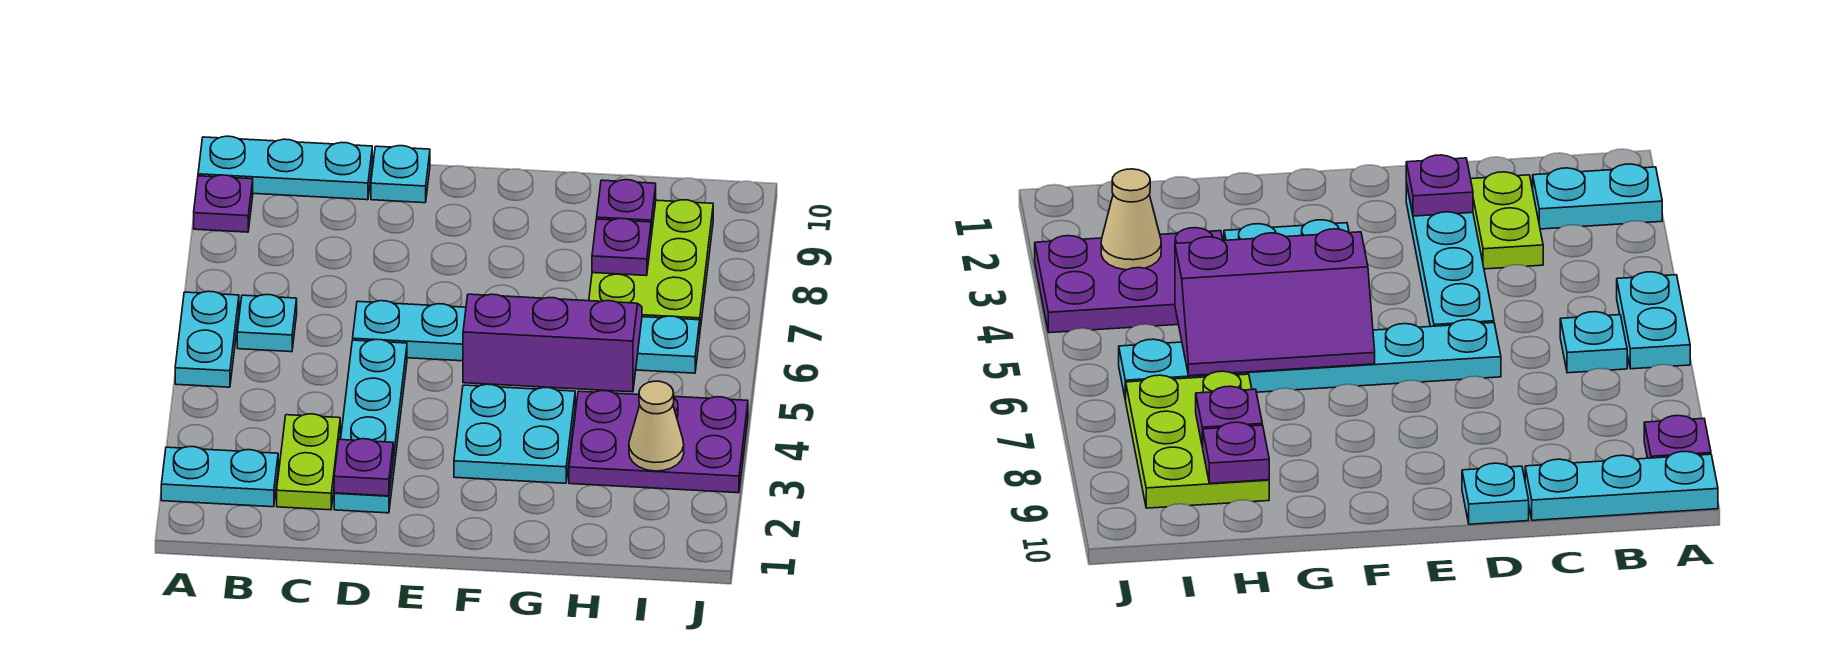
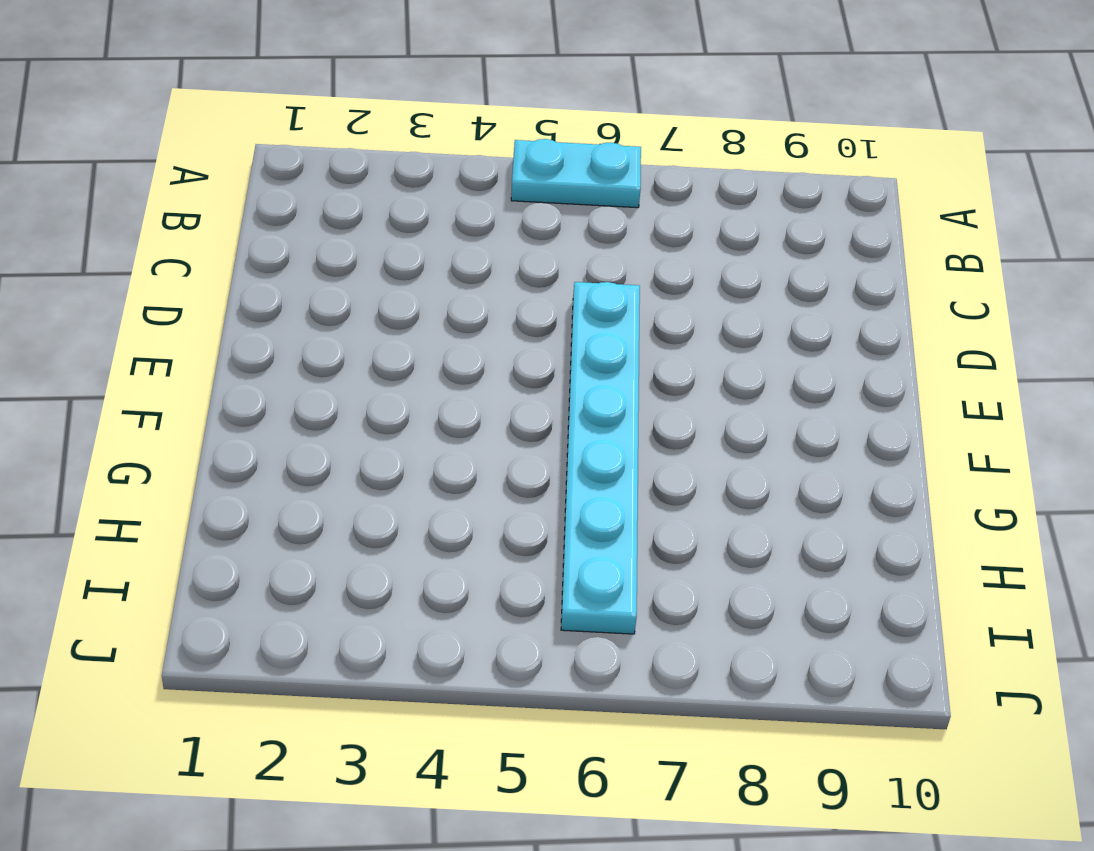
none -> cyan 1x2 plate [161,447,278,507]
none -> purple 1x1 plate [194,175,253,232]
none -> cyan 1x3 plate [198,136,372,200]

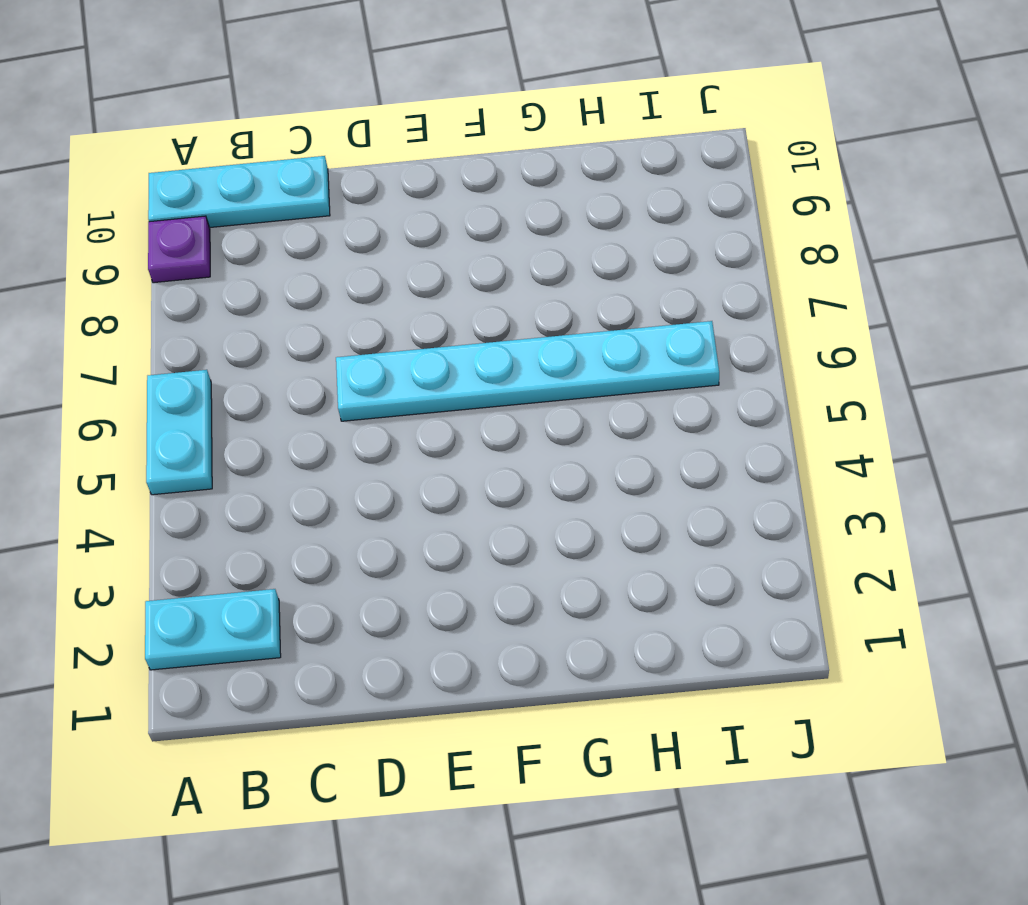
none -> cyan 1x1 plate [237,295,297,352]
none -> lime 1x2 plate [277,414,340,510]
none -> cyan 1x4 plate [334,339,407,513]

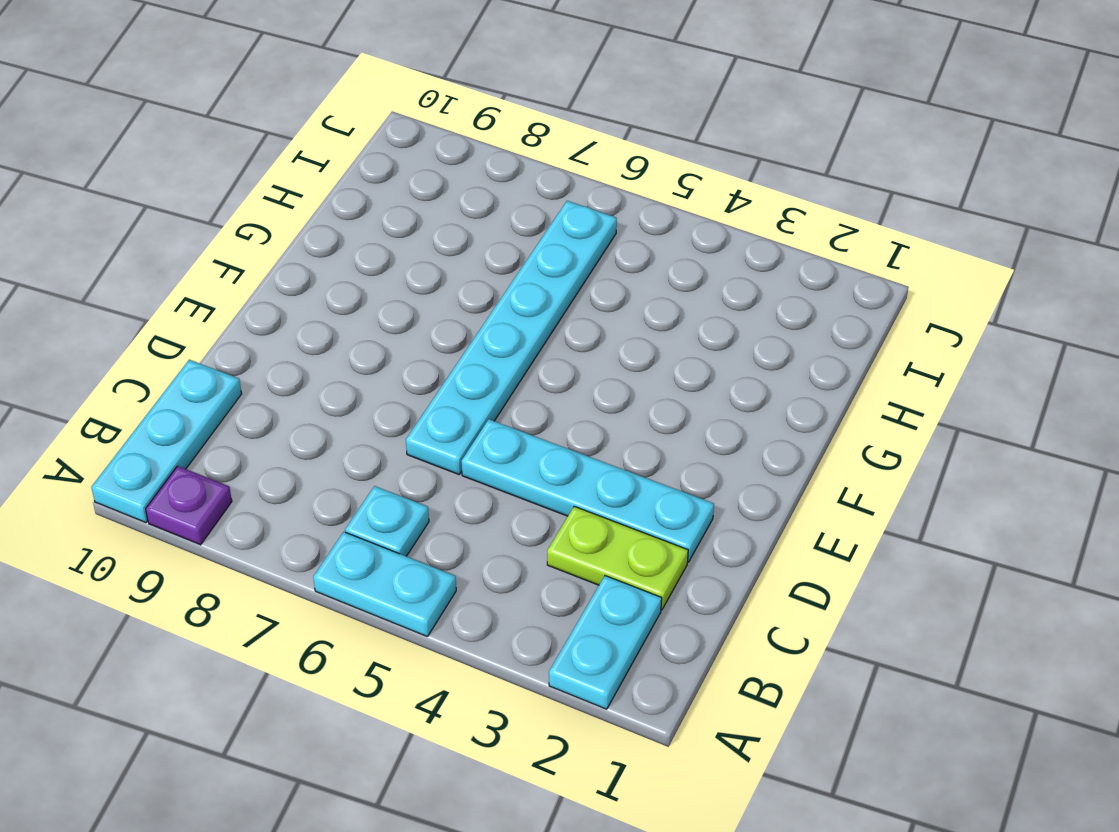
none -> cyan 1x1 plate [371,146,430,203]
none -> cyan 2x2 plate [454,384,575,483]
none -> purple 2x3 plate [569,391,748,493]

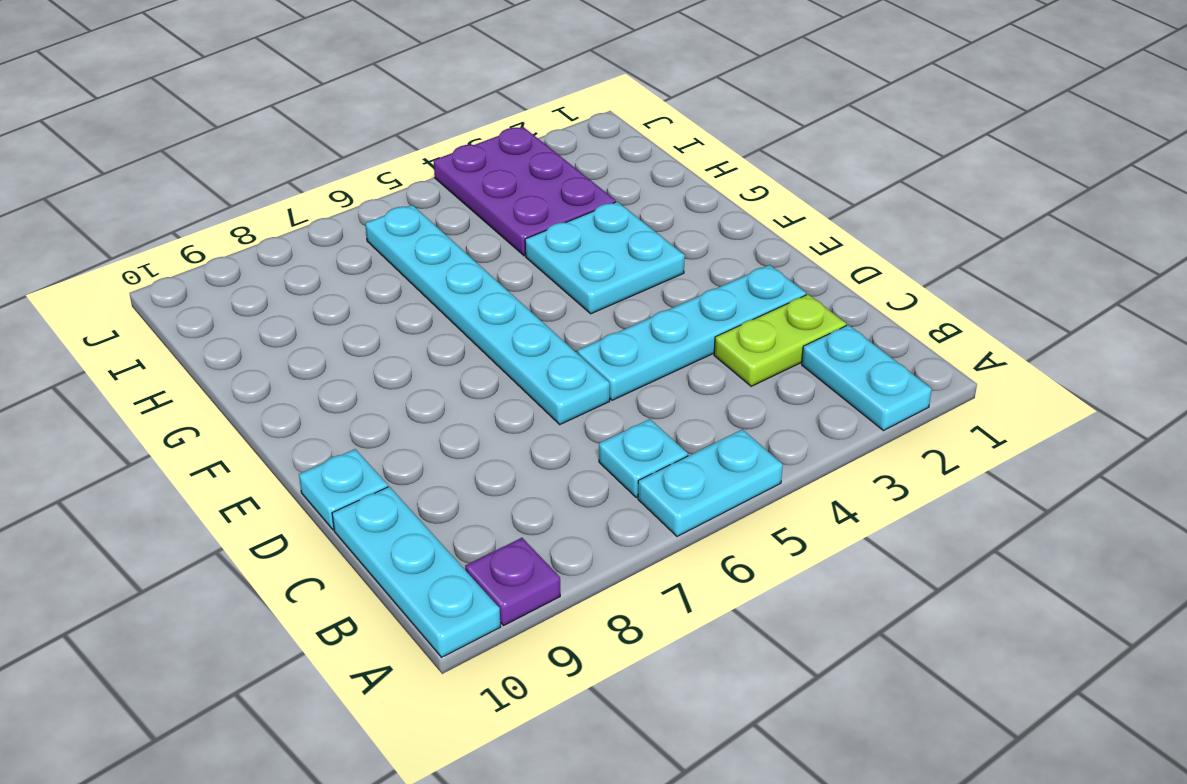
none -> lime 2x3 plate [589,200,713,329]
none -> purple 1x1 plate [334,439,393,496]
none -> purple 2x3 slope [463,294,642,392]

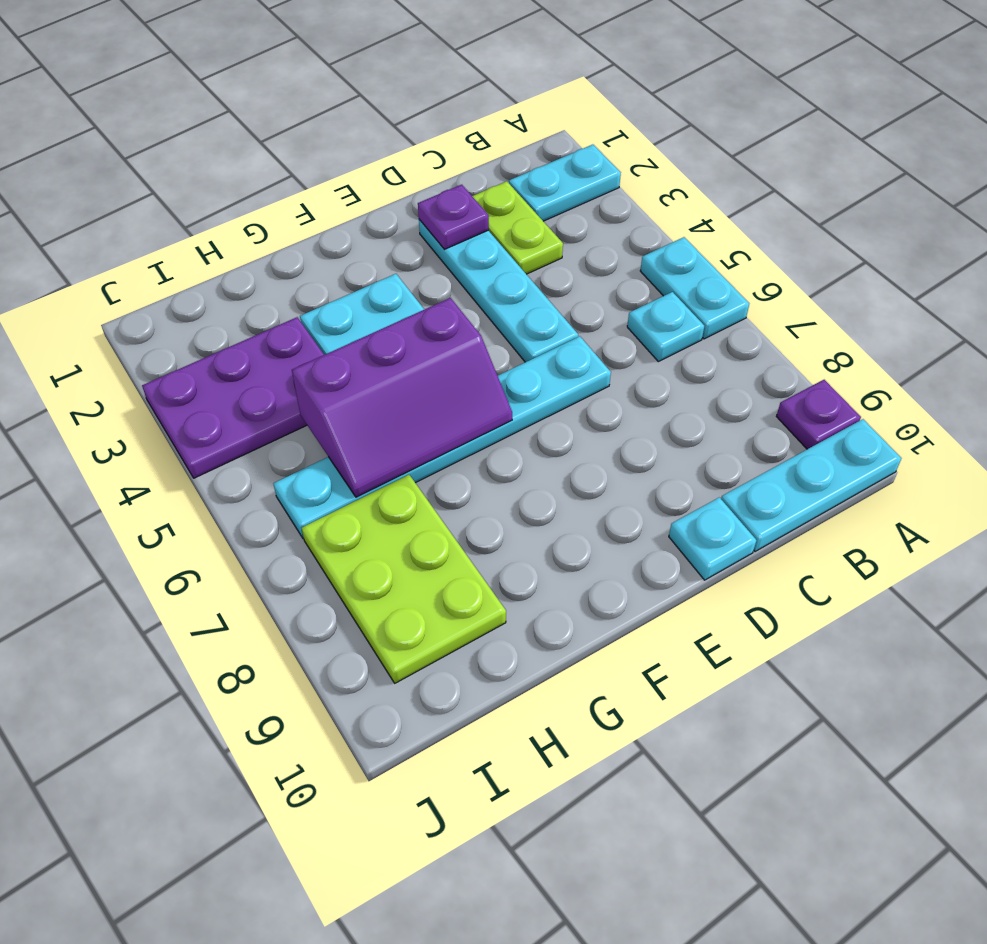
none -> purple 1x1 plate [592,218,651,276]
none -> purple 1x1 plate [597,180,656,236]
none -> tan 1x1 cone [629,381,684,471]

